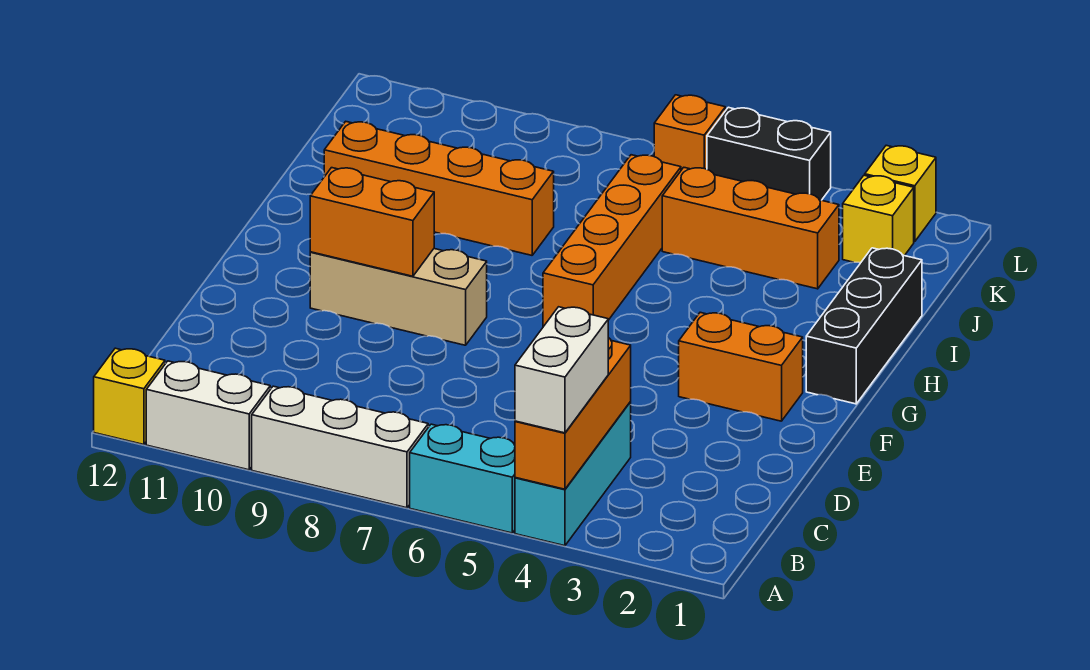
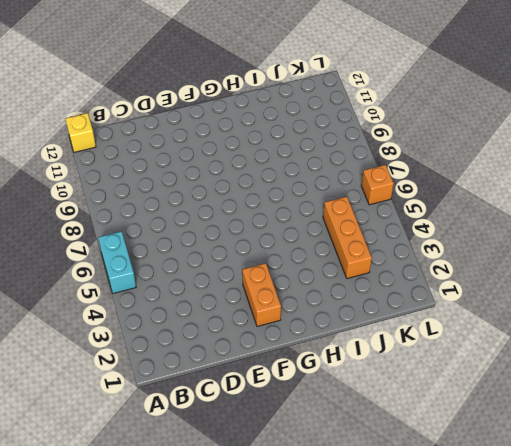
none -> cyan 1x3 brick [515,402,631,546]
none -> white 1x3 brick [252,386,428,508]
none -> white 1x2 brick [146,361,270,470]

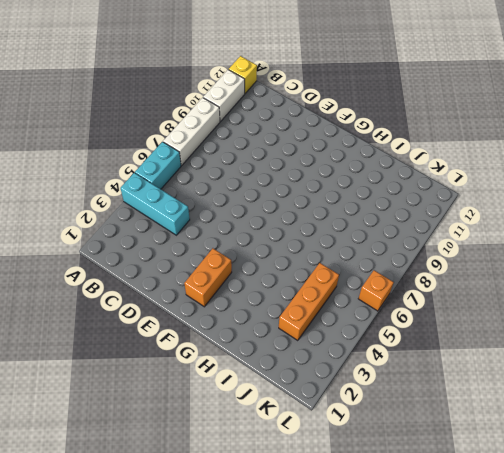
none -> tan 1x3 brick [310,249,487,345]
none -> black 1x3 brick [806,248,922,404]
none -> orange 1x4 brick [543,155,681,327]

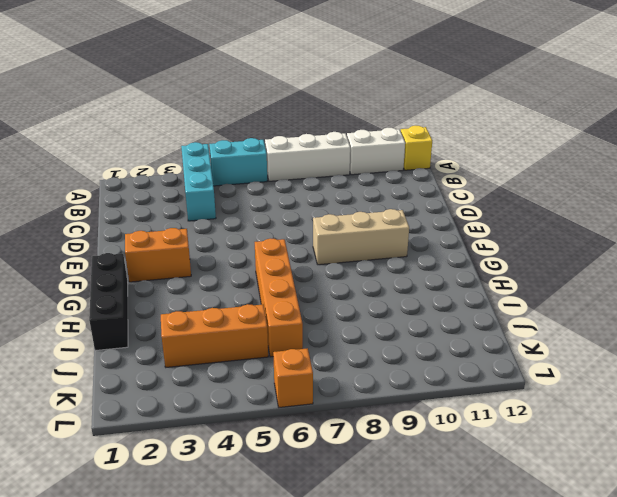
none -> orange 1x4 brick [324,121,554,255]
none -> yellow 1x1 brick [843,175,914,263]
none -> yellow 1x1 brick [865,145,936,242]

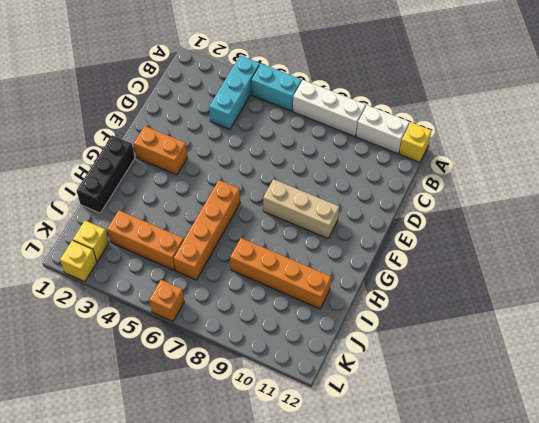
none -> black 1x2 brick [707,107,831,200]
none -> orange 1x3 brick [515,338,631,489]
none -> orange 1x2 brick [310,168,434,276]

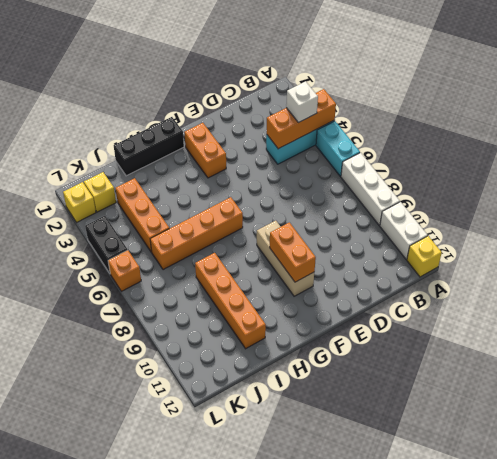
white 1x1 brick [286,81,318,123] -> white 1x2 brick [515,307,608,433]

